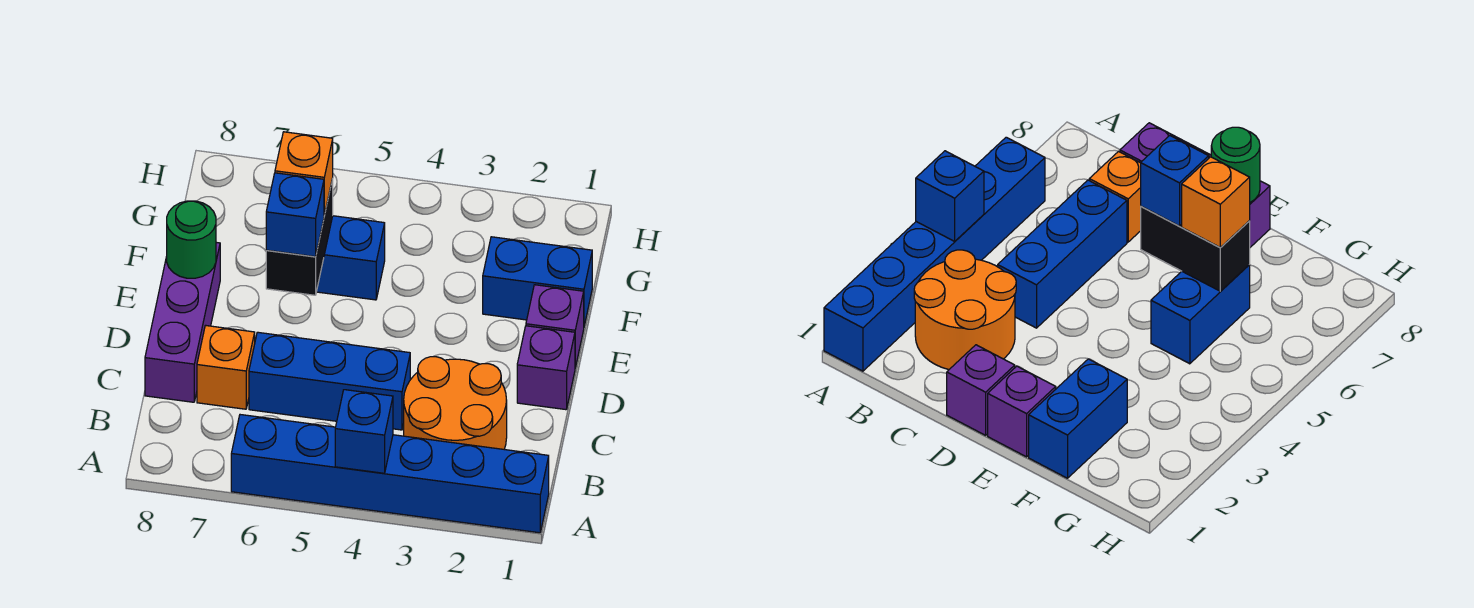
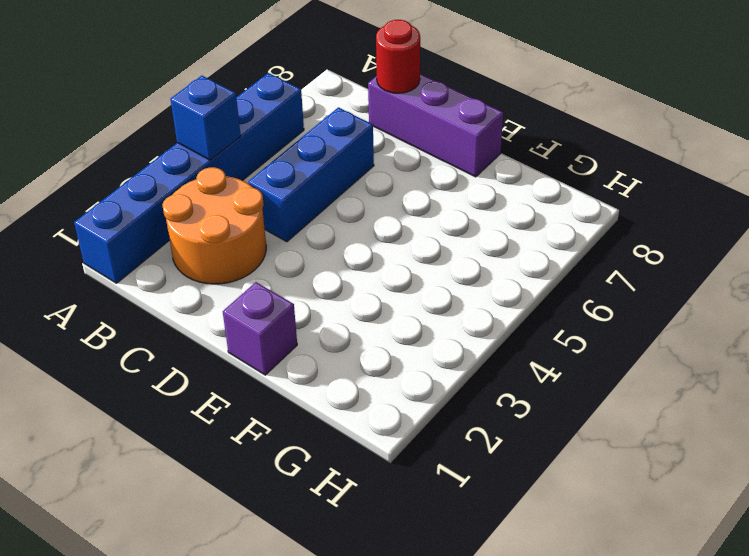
red 1x1 round brick [376,20,420,93] -> none
none -> orange 1x1 brick [197,325,255,409]
none -> purple 1x1 brick [517,326,575,410]
none -> blue 1x2 brick [483,237,592,326]

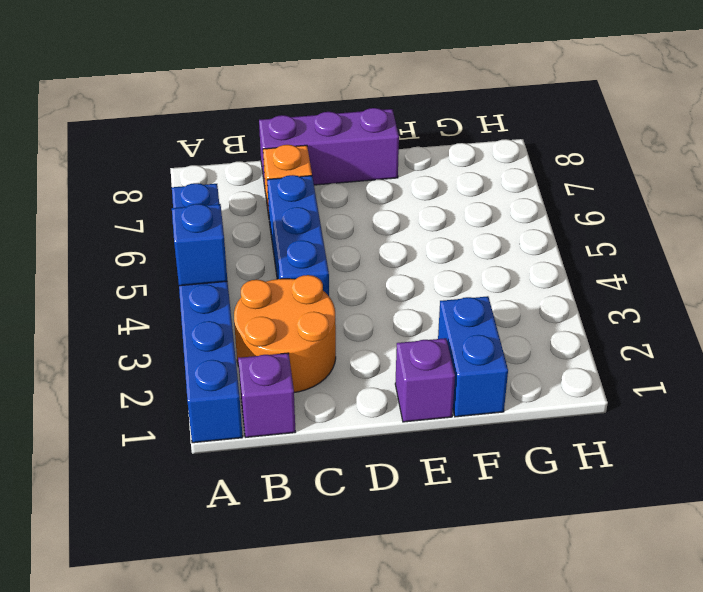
purple 1x1 brick [238,353,295,437] -> purple 1x1 brick moved to [517,326,575,410]
none -> blue 1x2 brick [317,216,385,300]
none -> black 1x2 brick [266,179,333,295]
none -> green 1x1 round brick [167,201,216,278]

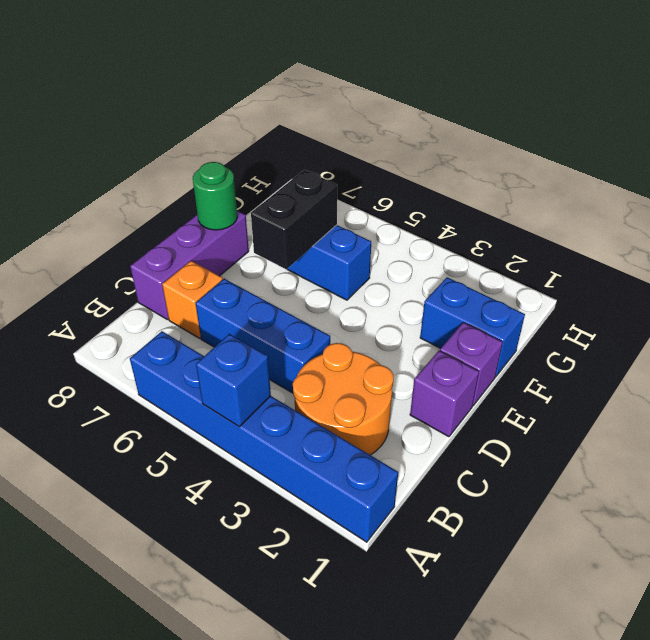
none -> blue 1x1 brick [266,173,324,257]
none -> orange 1x1 brick [275,132,333,215]

